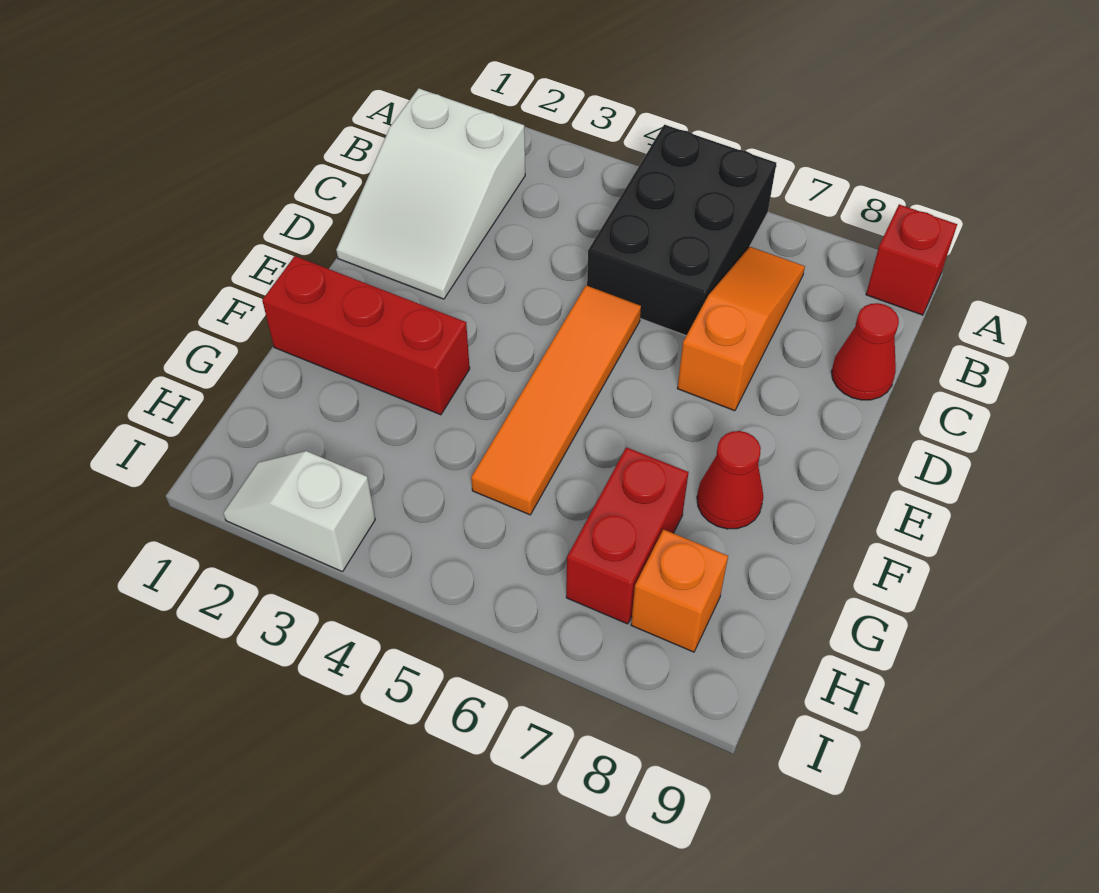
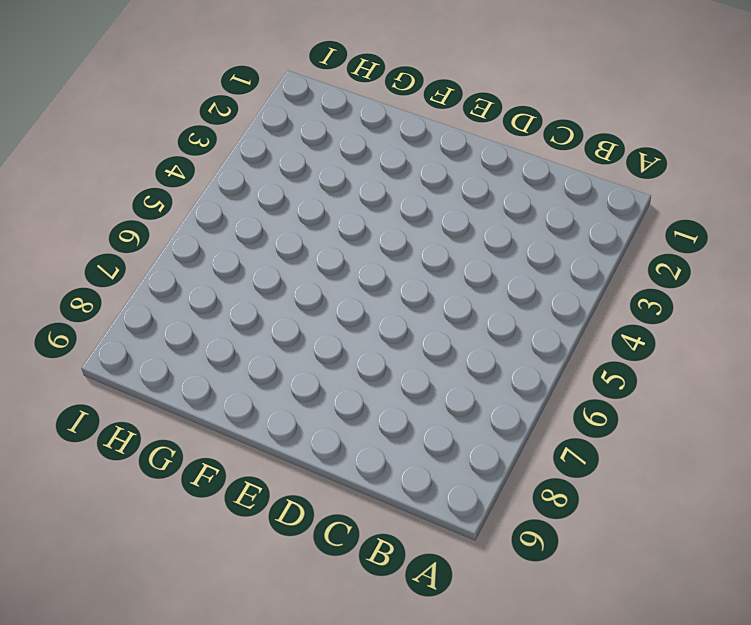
none -> black 2x3 brick [587,125,776,336]
none -> red 1x1 brick [866,204,957,315]

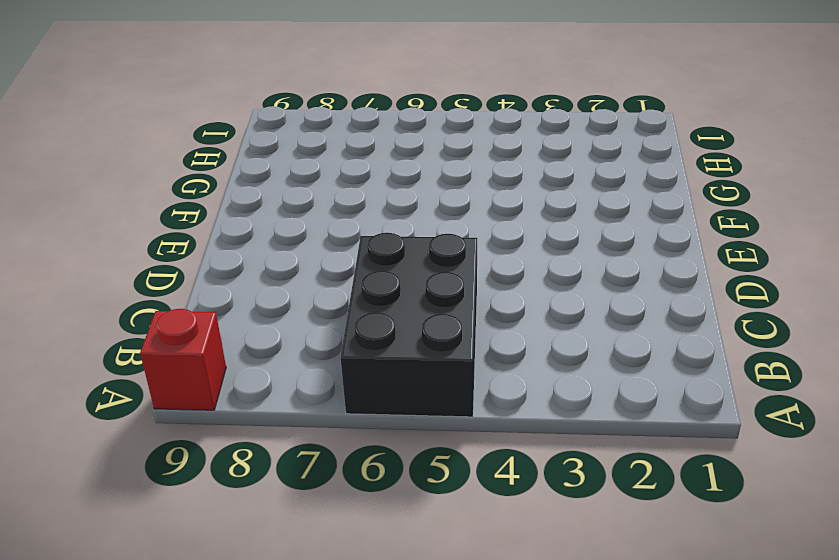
none -> white 2x3 slope [336,88,525,299]
none -> orange 1x3 slope [677,247,805,411]

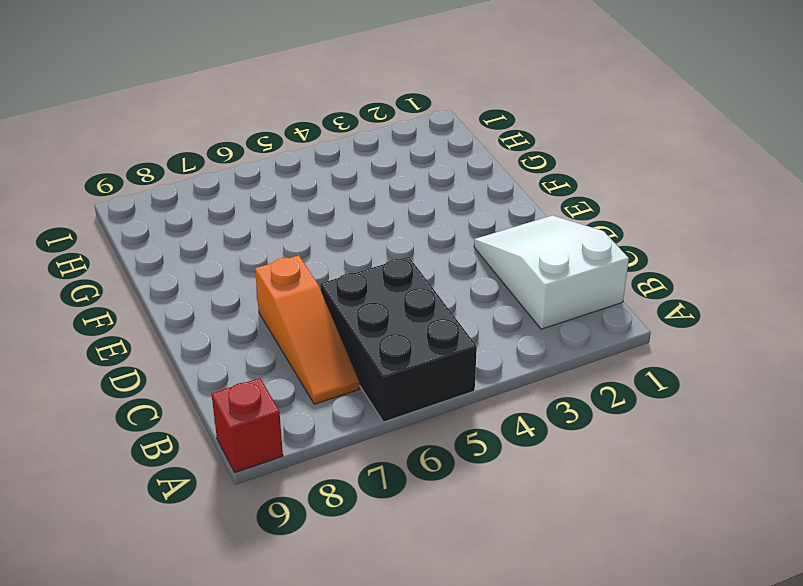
none -> red 1x1 cone [831,303,899,400]
none -> orange 1x4 tile [471,285,641,515]

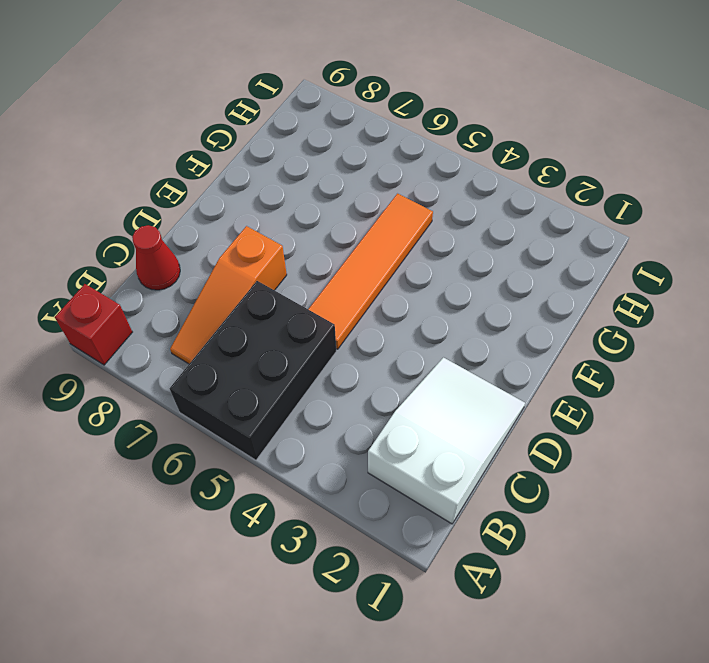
none -> red 1x3 brick [262,256,470,415]
none -> red 1x1 cone [697,431,763,529]

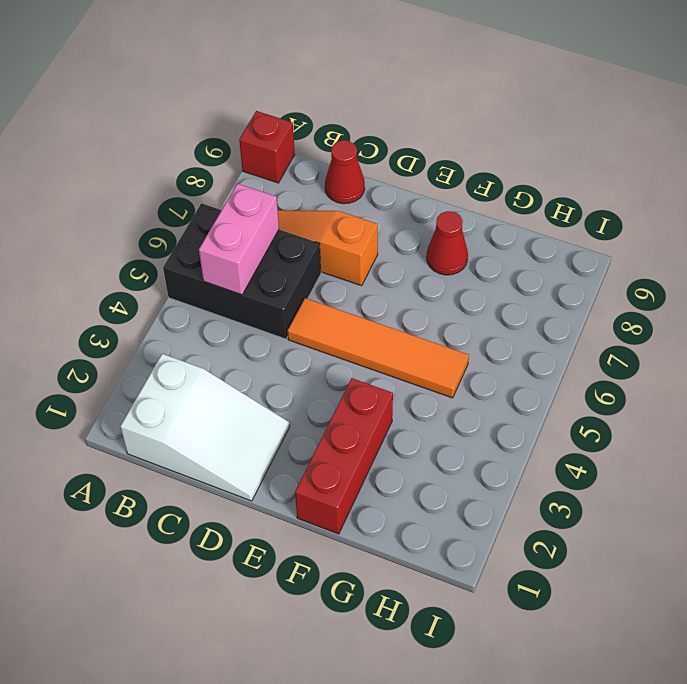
pink 1x2 brick [199,184,279,295] -> none
none -> red 1x2 brick [566,447,688,624]
none -> orange 1x1 brick [631,530,728,652]

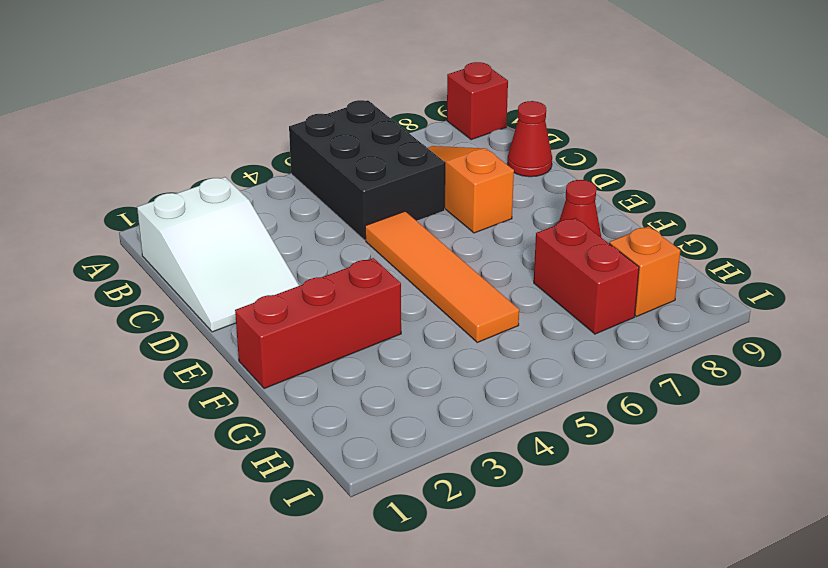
none -> white 1x2 slope [223,451,375,572]

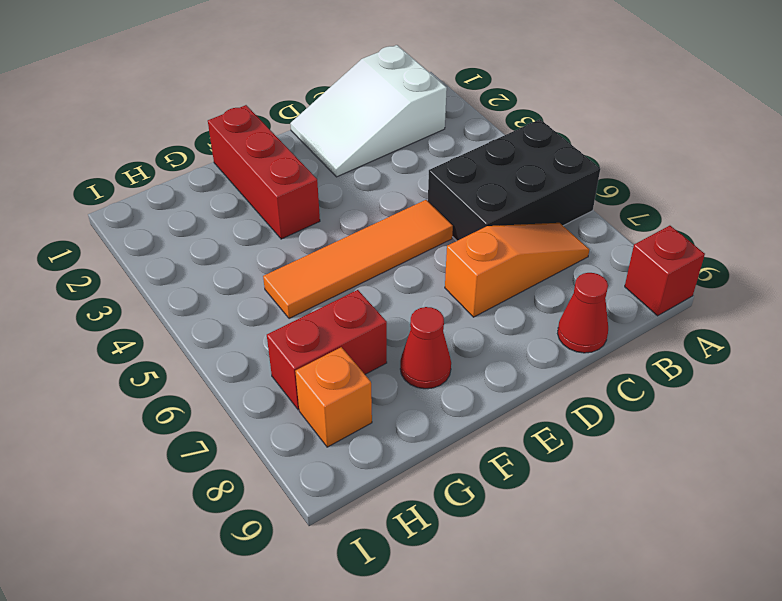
none -> white 1x2 slope [223,451,375,572]

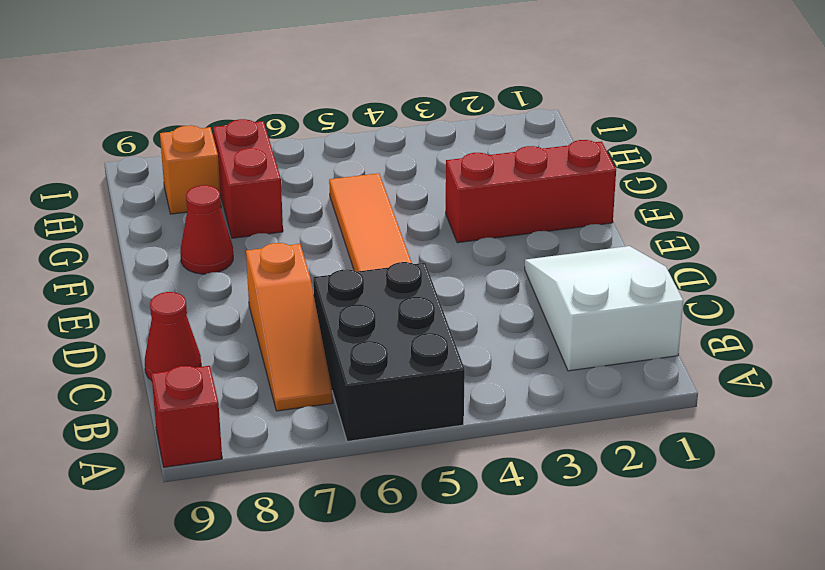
none -> white 1x2 slope [223,451,375,572]

